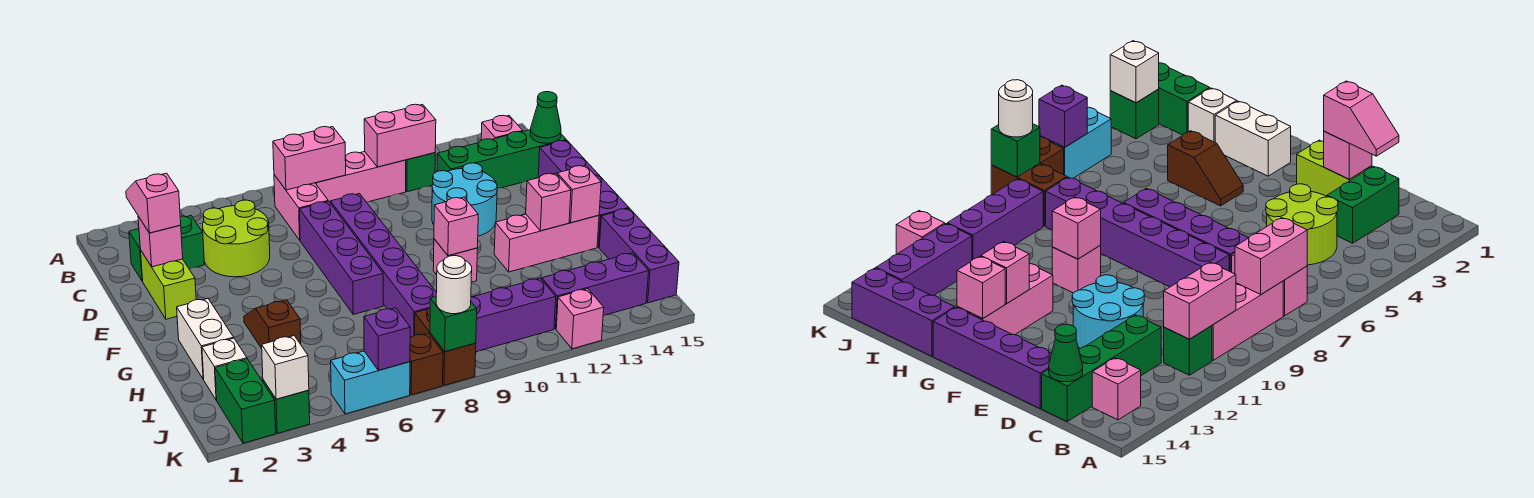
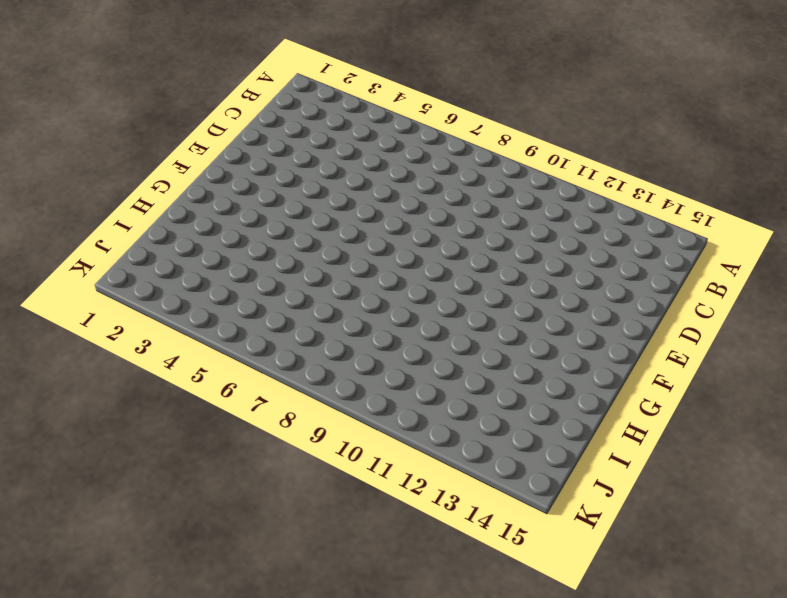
none -> pink 1x2 brick [274,175,328,240]
none -> pink 1x3 brick [315,152,406,202]
none -> green 1x1 brick [406,153,435,192]
none -> pink 1x1 brick [481,115,523,140]

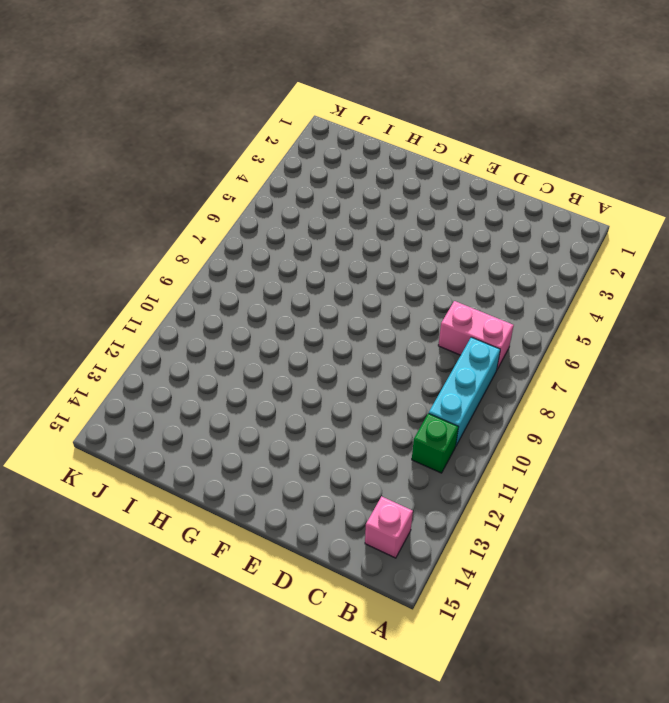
cyan 1x3 brick [429,337,500,446] -> pink 1x3 brick [315,152,406,202]
none -> green 1x2 brick [129,216,204,281]
none -> lime 2x2 round brick [202,200,270,277]
none -> green 1x4 brick [437,130,566,188]
none -> lime 1x2 brick [141,251,196,319]

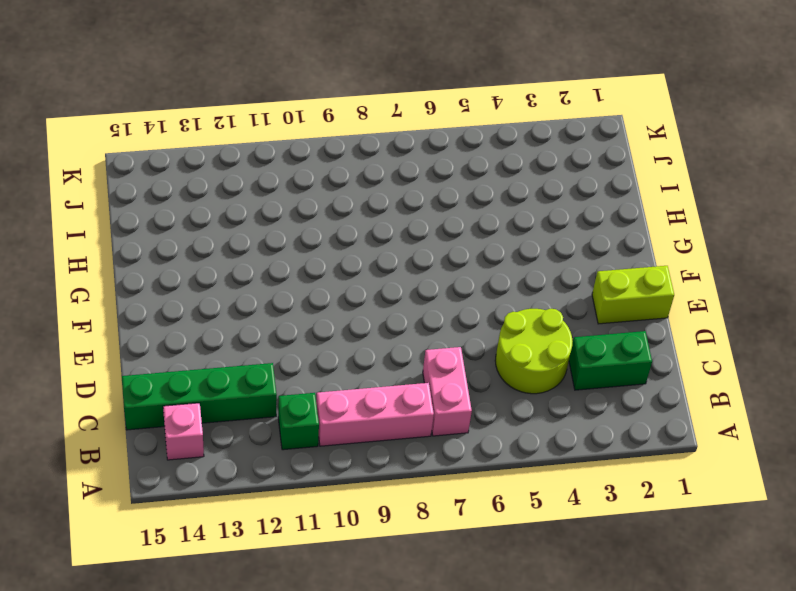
lime 1x2 brick [592,266,674,324] -> lime 1x2 brick turned to [141,251,196,319]
none -> purple 1x4 brick [299,201,383,314]
none -> purple 1x6 brick [330,194,437,338]
none -> cyan 2x2 round brick [432,163,497,236]
none -> purple 1x4 brick [538,140,629,247]

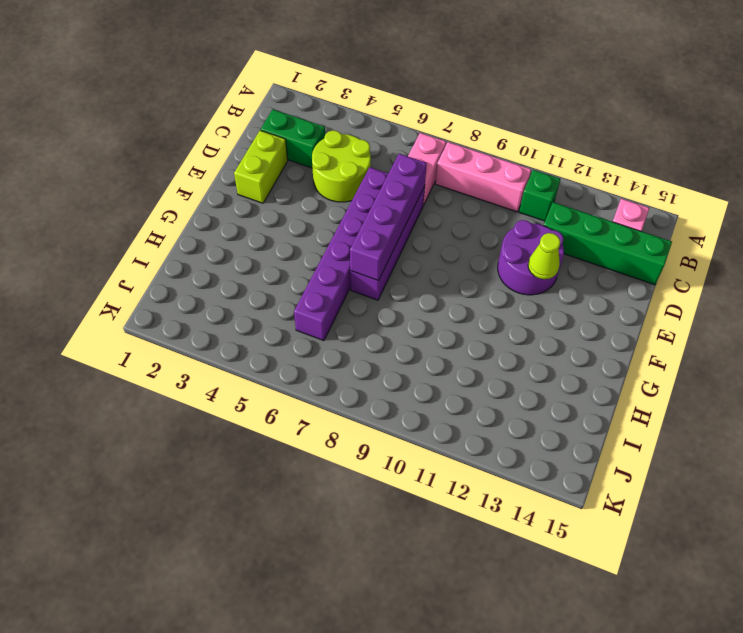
purple 1x6 brick [294,167,388,341] -> purple 1x6 brick moved to [330,194,437,338]
purple 1x4 brick [350,154,427,281] -> purple 1x4 brick moved to [538,140,629,247]
purple 2x2 round brick [498,220,564,295] -> cyan 2x2 round brick [432,163,497,236]
lime 1x1 cone [528,233,560,279] -> none
none -> white 1x2 brick [177,298,234,379]
none -> brown 1x2 slope [244,300,301,348]
none -> pink 1x1 brick [433,239,478,282]
none -> pink 1x3 brick [494,214,599,272]

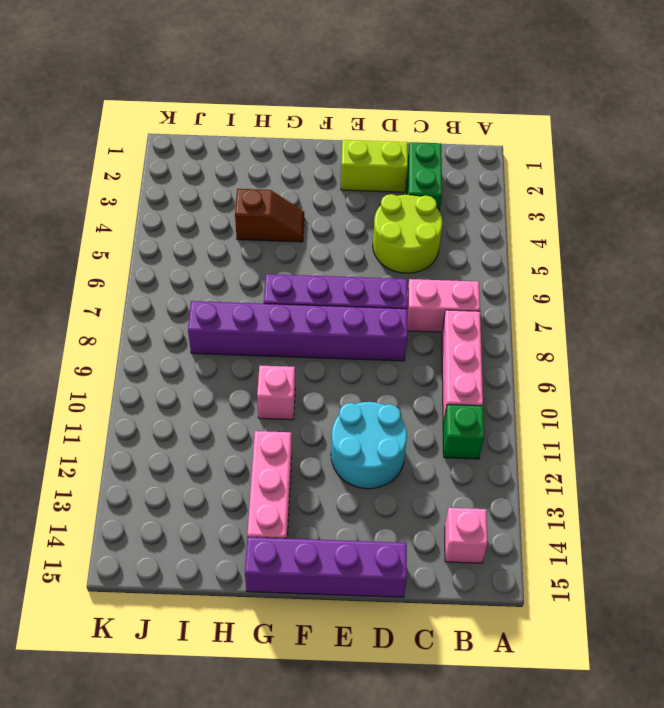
none -> green 1x4 brick [437,130,566,188]
none -> white 1x2 brick [177,298,234,379]
none -> purple 1x3 brick [599,208,679,303]
none -> white 1x1 brick [202,338,247,400]

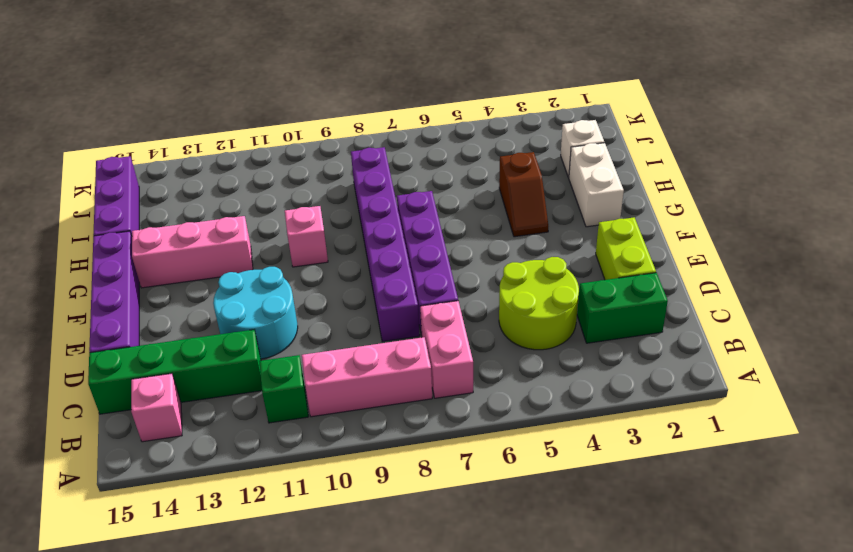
none -> green 1x2 brick [215,359,276,443]
none -> brown 1x2 brick [415,308,476,386]
none -> purple 1x3 brick [471,278,556,352]
none -> purple 1x3 brick [542,253,649,329]

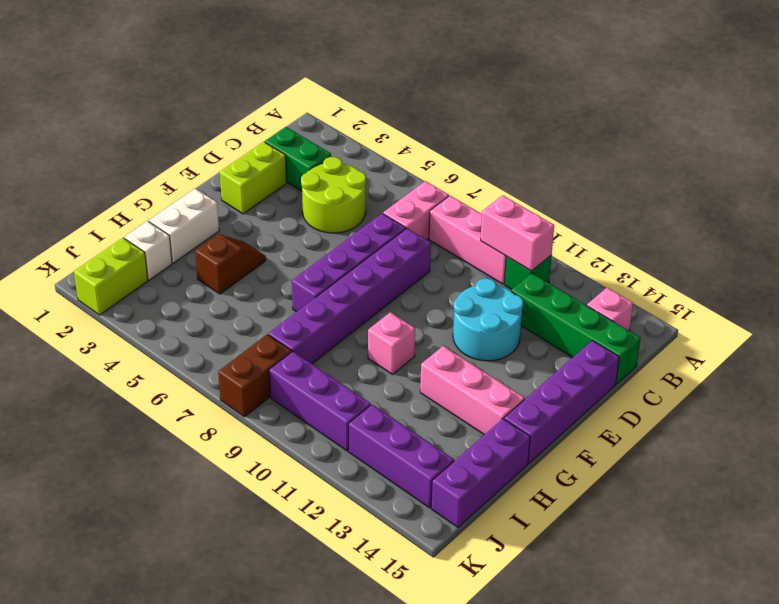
lime 1x2 brick [74,238,148,315] -> green 1x2 brick [215,359,276,443]
none -> green 1x1 brick [263,380,310,433]
none -> cyan 1x2 brick [331,351,410,414]
none -> brown 1x1 brick [410,333,443,395]
none -> pink 1x1 brick [556,289,604,349]

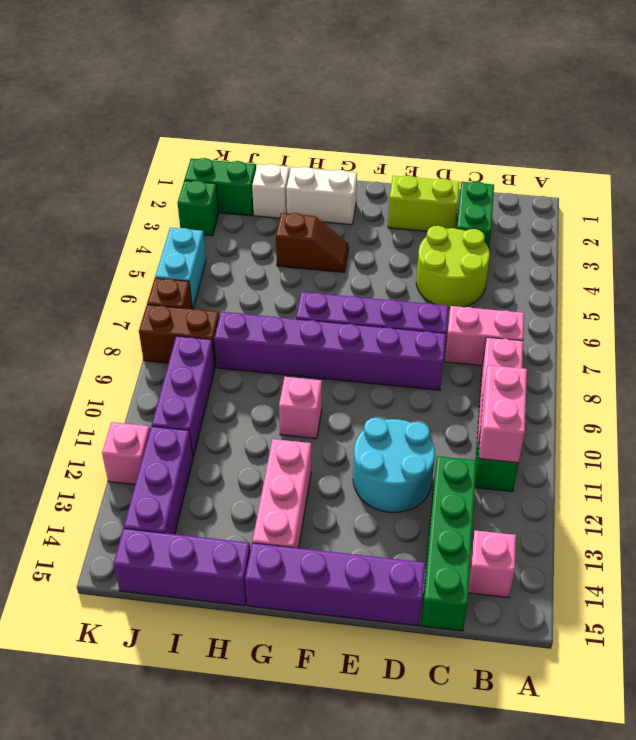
none -> pink 1x2 brick [273,127,346,190]
none -> green 1x1 cone [530,92,561,143]
none -> pink 1x1 brick [138,216,183,267]
none -> pink 1x1 brick [434,197,478,256]

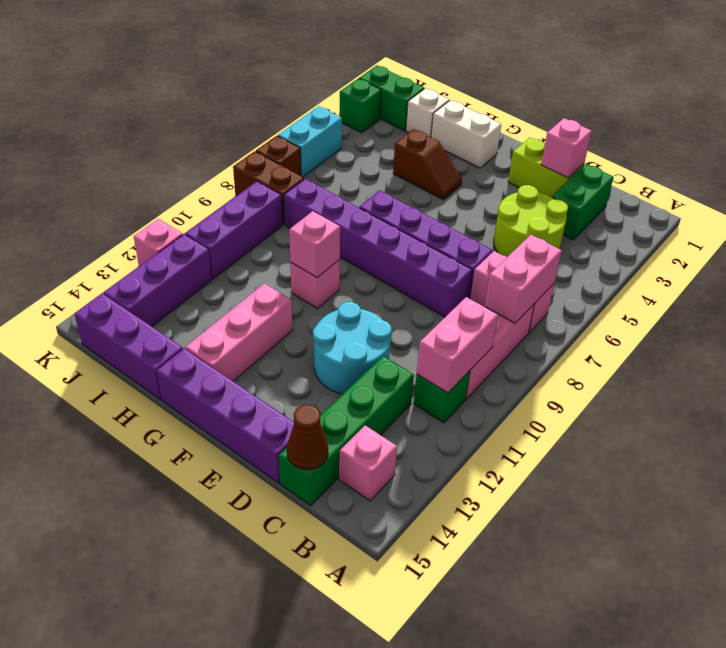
brown 1x1 cone [287,405,328,470] -> green 1x1 cone [530,92,561,143]
none -> pink 1x1 brick [526,173,571,231]
none -> pink 1x1 brick [557,166,601,223]
none -> white 1x1 brick [262,336,309,399]
none -> purple 1x1 brick [364,308,410,370]

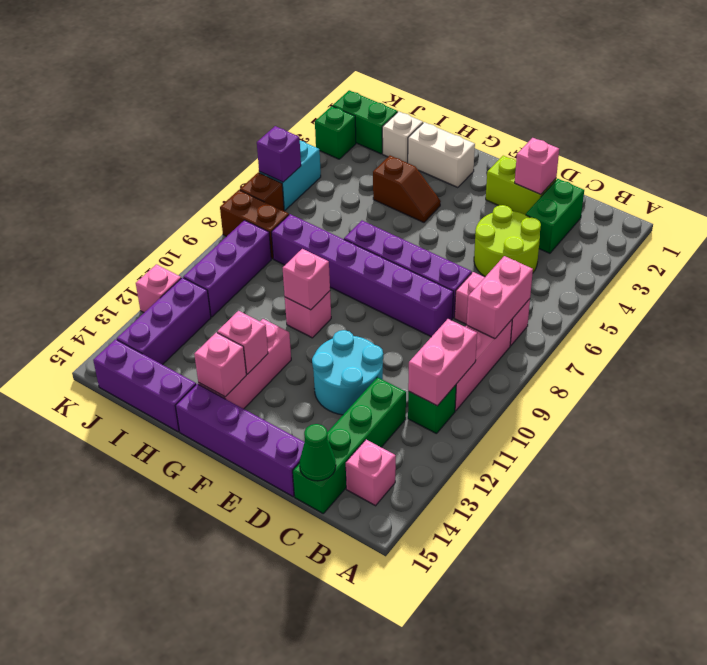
none -> white 1x1 brick [262,336,309,399]
none -> green 1x1 brick [430,297,477,352]
none -> pink 1x2 slope [126,173,181,233]
none -> white 1x1 round brick [436,256,472,314]

